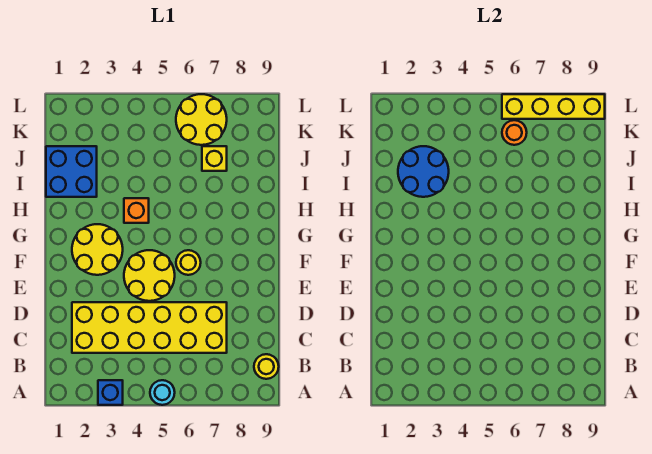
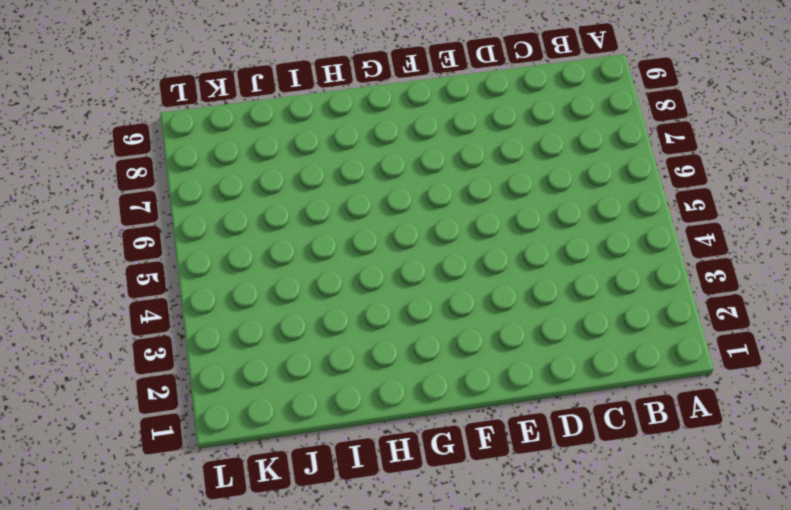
none -> blue 1x1 brick [98,380,123,405]
none -> cyan 1x1 round brick [150,380,175,405]
none -> yellow 1x1 round brick [254,354,279,379]

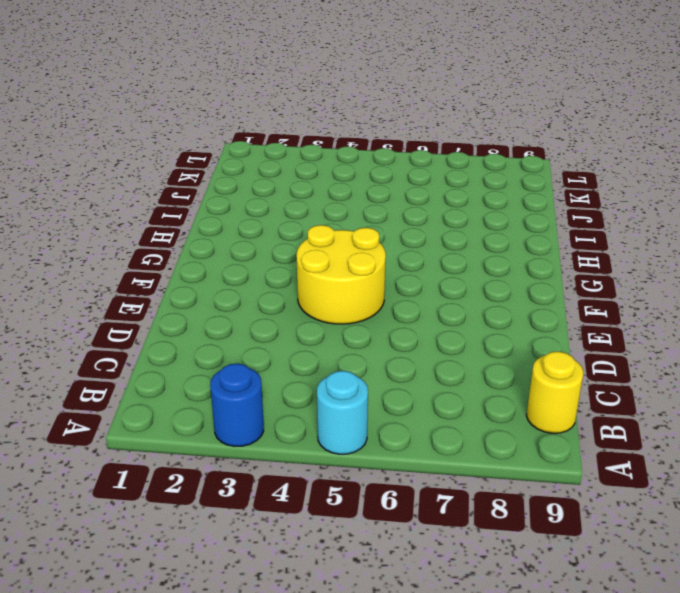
blue 1x1 round brick [210,364,264,446] -> blue 1x1 brick [98,380,123,405]
none -> yellow 2x6 brick [72,302,227,353]
none -> yellow 2x2 round brick [72,224,123,275]
none -> yellow 1x1 round brick [176,250,201,275]

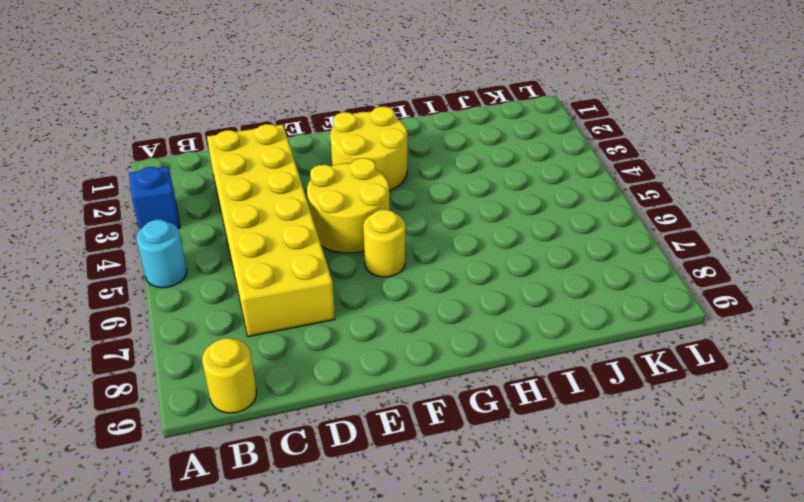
none -> orange 1x1 brick [124,198,149,223]
none -> blue 2x2 brick [46,146,97,197]
none -> yellow 1x1 brick [202,146,227,171]

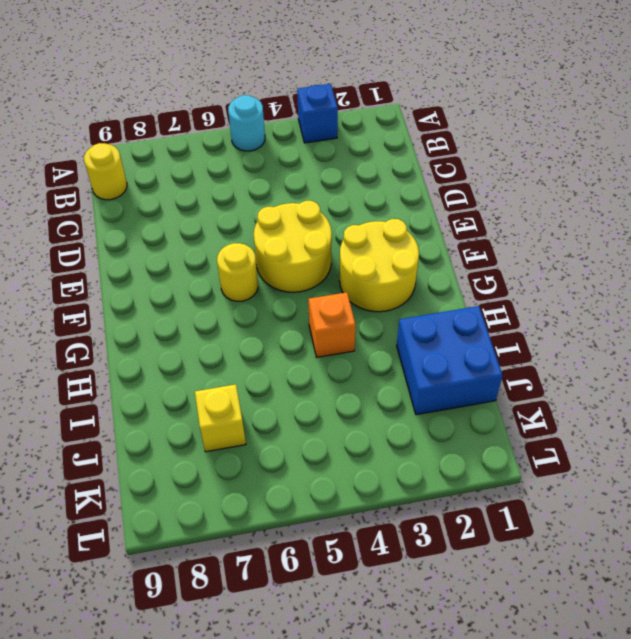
none -> yellow 2x6 brick [72,302,227,353]
none -> yellow 2x2 round brick [176,94,227,145]
none -> blue 2x2 round brick [398,146,449,197]

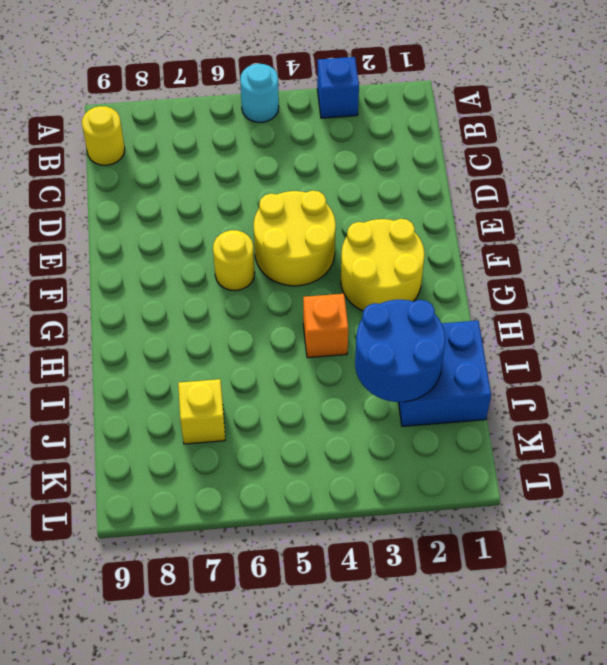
none -> yellow 2x6 brick [72,302,227,353]
none -> yellow 2x2 round brick [176,94,227,145]
none -> orange 1x1 round brick [502,120,527,145]

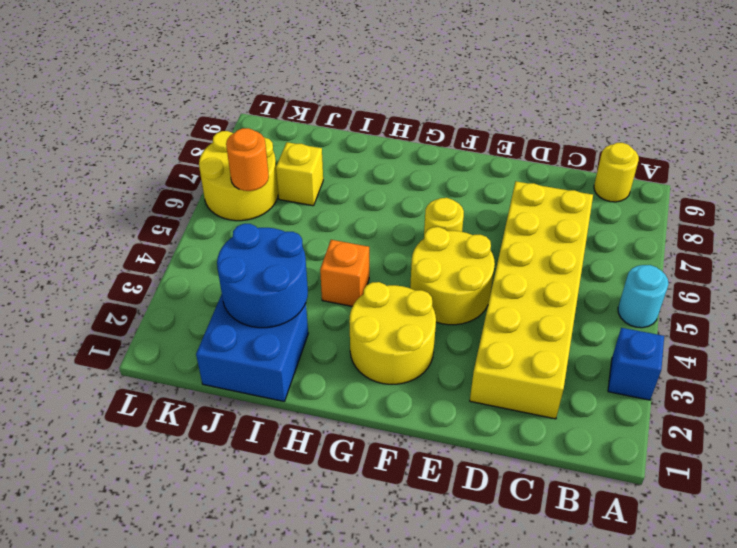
none -> yellow 1x4 brick [502,94,605,119]

